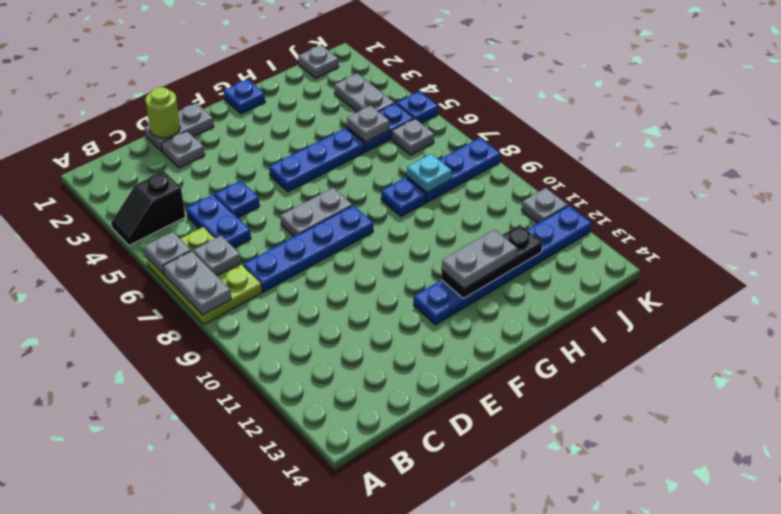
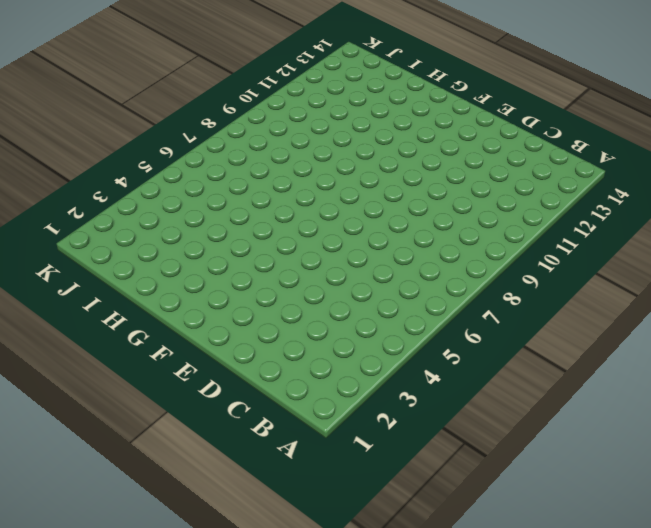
none -> black 1x2 slope [111,171,185,245]
none -> lime 2x3 plate [146,227,262,325]
none -> blue 1x2 plate [186,195,251,248]

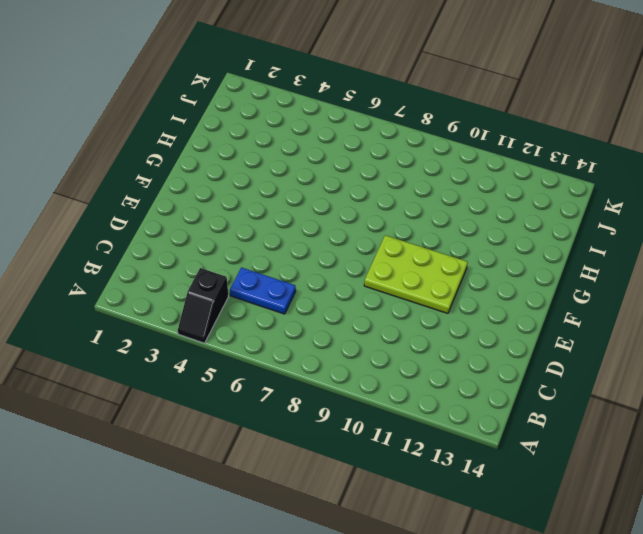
lime 2x3 plate [364,235,468,313] -> lime 2x3 plate moved to [146,227,262,325]
none -> blue 1x4 plate [243,205,373,292]
none -> grey 1x2 plate [144,103,214,151]
none -> grey 1x1 plate [161,131,205,168]

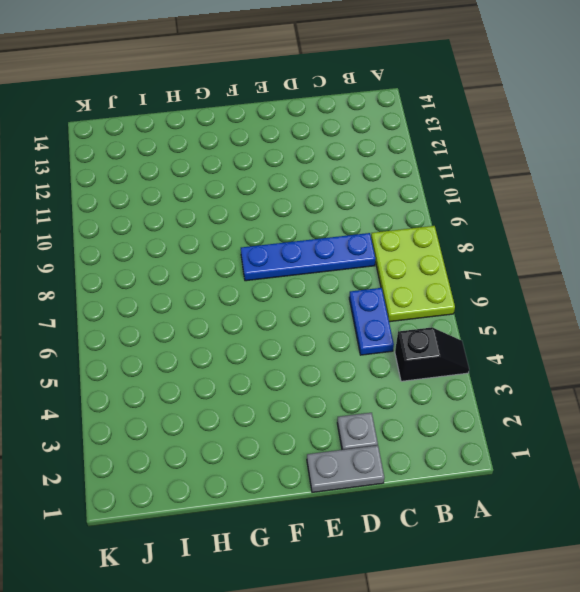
none -> blue 1x1 plate [215,181,260,218]
none -> grey 1x2 plate [280,188,353,237]
none -> blue 1x3 plate [269,128,365,192]

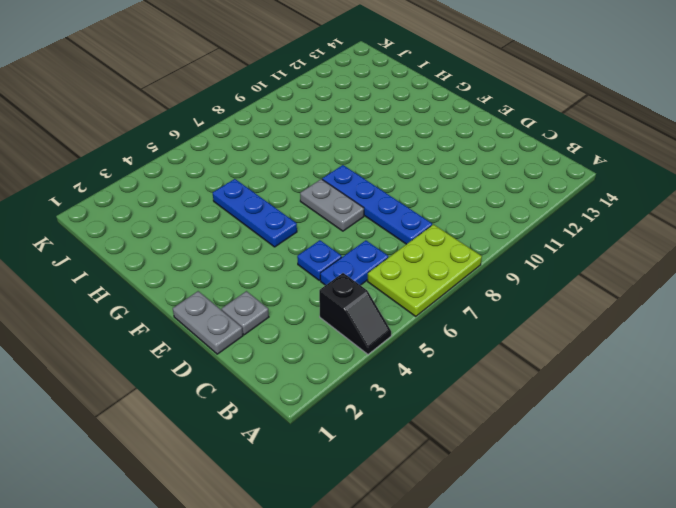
none -> blue 1x6 plate [414,206,591,325]
none -> blue 1x1 plate [224,79,265,114]
none -> blue 1x1 plate [381,177,426,217]

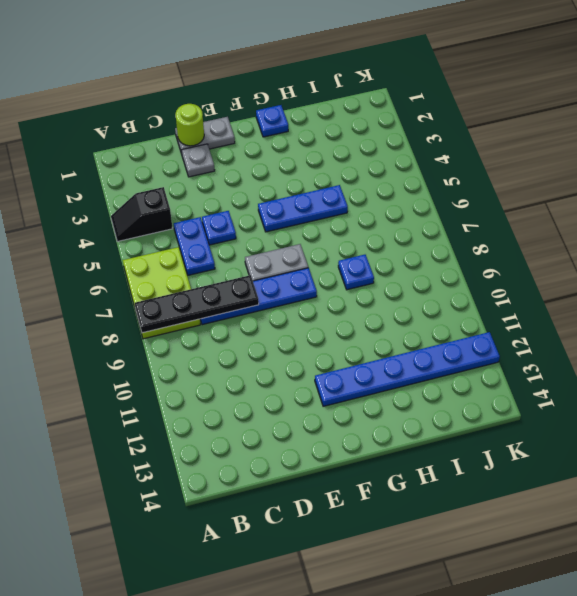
black 1x4 plate [135,275,259,333] -> grey 1x2 plate [163,251,231,315]
none -> blue 1x2 plate [347,103,414,152]
none -> blue 1x3 plate [407,138,500,202]
none -> grey 1x1 plate [298,45,339,78]

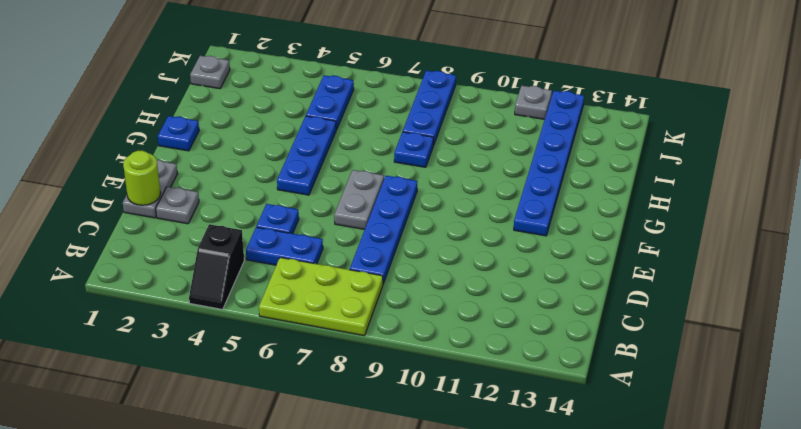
none -> grey 1x2 plate [334,74,394,112]
none -> grey 1x1 plate [392,119,434,155]
none -> blue 1x1 plate [397,91,438,123]

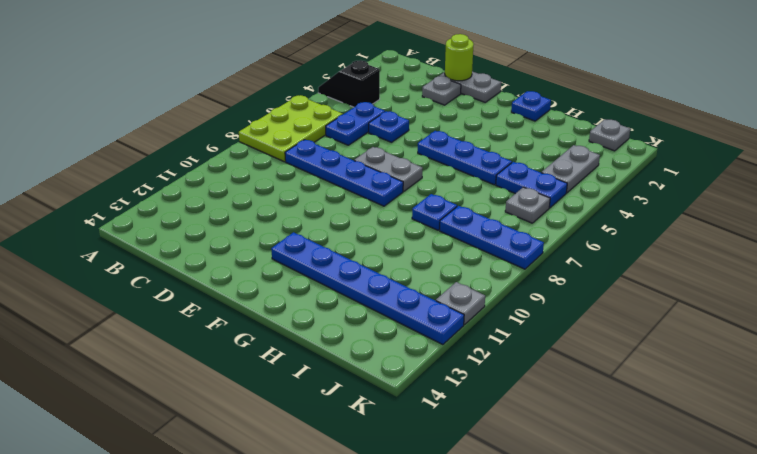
none -> blue 1x1 plate [397,91,438,123]
none -> grey 1x1 plate [144,232,191,274]
none -> grey 1x2 plate [163,251,231,315]

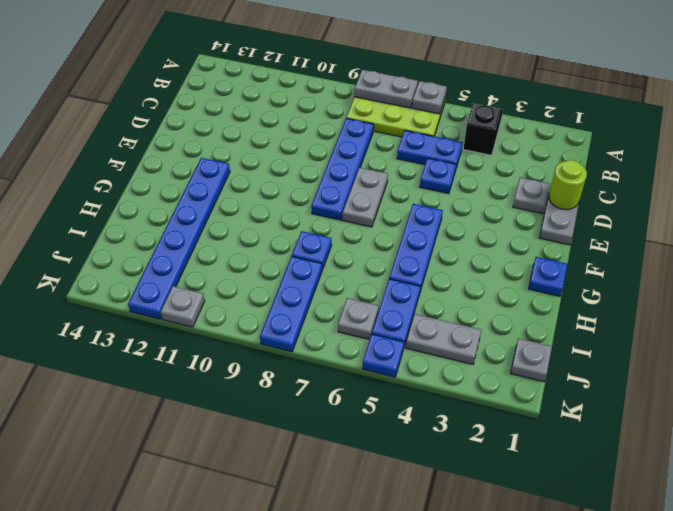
none -> grey 1x1 plate [193,236,241,276]
none -> black 1x3 plate [441,225,542,299]
none -> grey 1x1 plate [347,106,389,142]

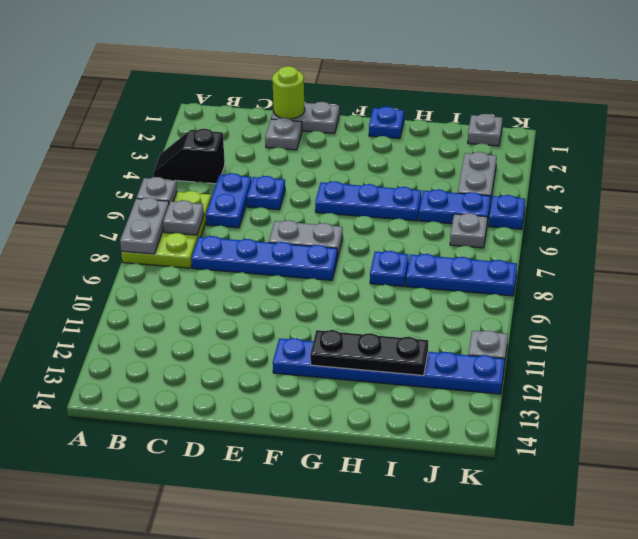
none -> grey 1x1 plate [347,106,389,142]
none -> cyan 1x1 plate [407,154,452,193]
none -> grey 1x2 plate [442,230,517,289]

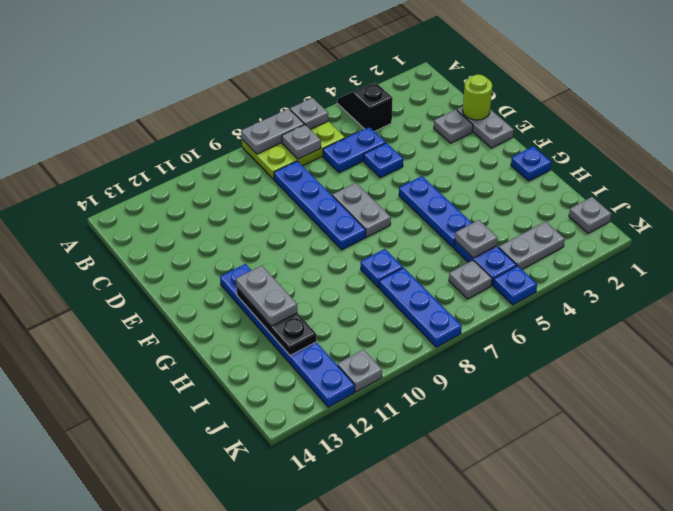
none -> cyan 1x1 plate [407,154,452,193]

